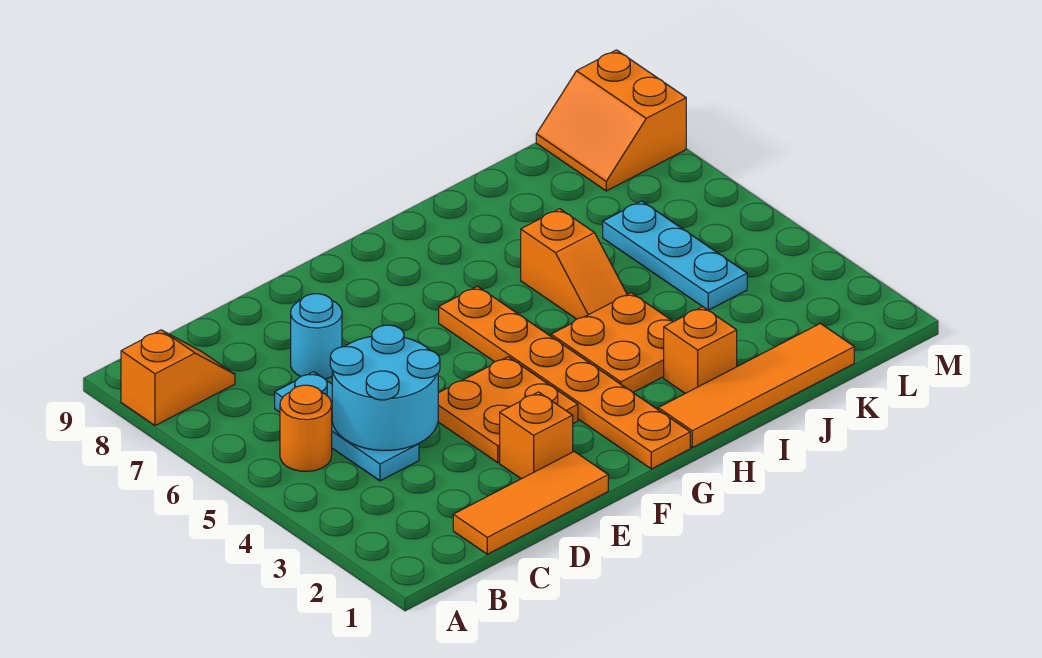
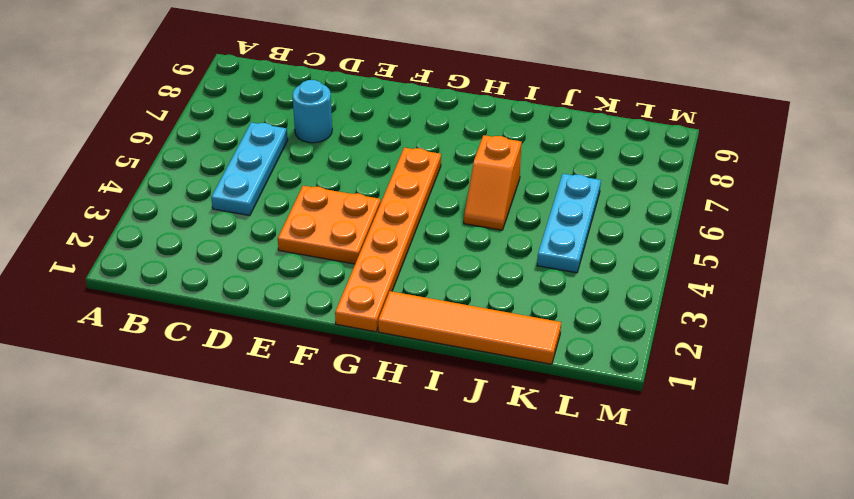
none -> orange 1x2 slope [121,330,235,426]
none -> orange 1x1 round brick [280,385,332,471]
none -> orange 1x3 tile [453,451,608,554]

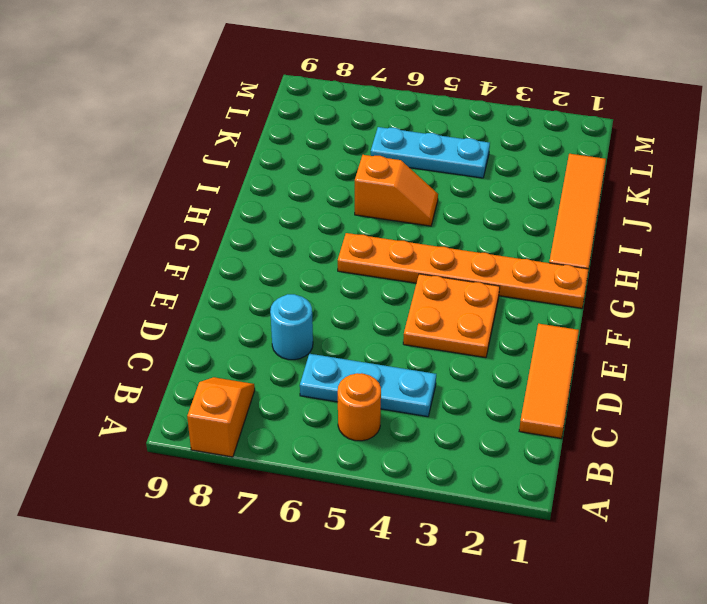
none -> orange 1x1 brick [500,392,573,479]
none -> orange 2x2 plate [551,293,673,392]
none -> orange 1x1 brick [664,307,737,393]

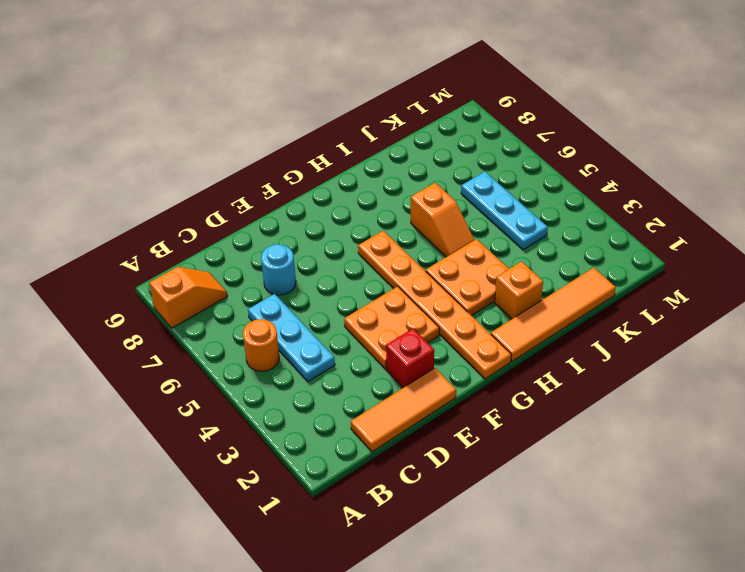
red 1x1 brick [386,328,434,388] -> orange 1x1 brick [500,392,573,479]
none -> orange 2x2 slope [536,50,686,191]
none -> cyan 2x2 round brick [330,325,440,451]

